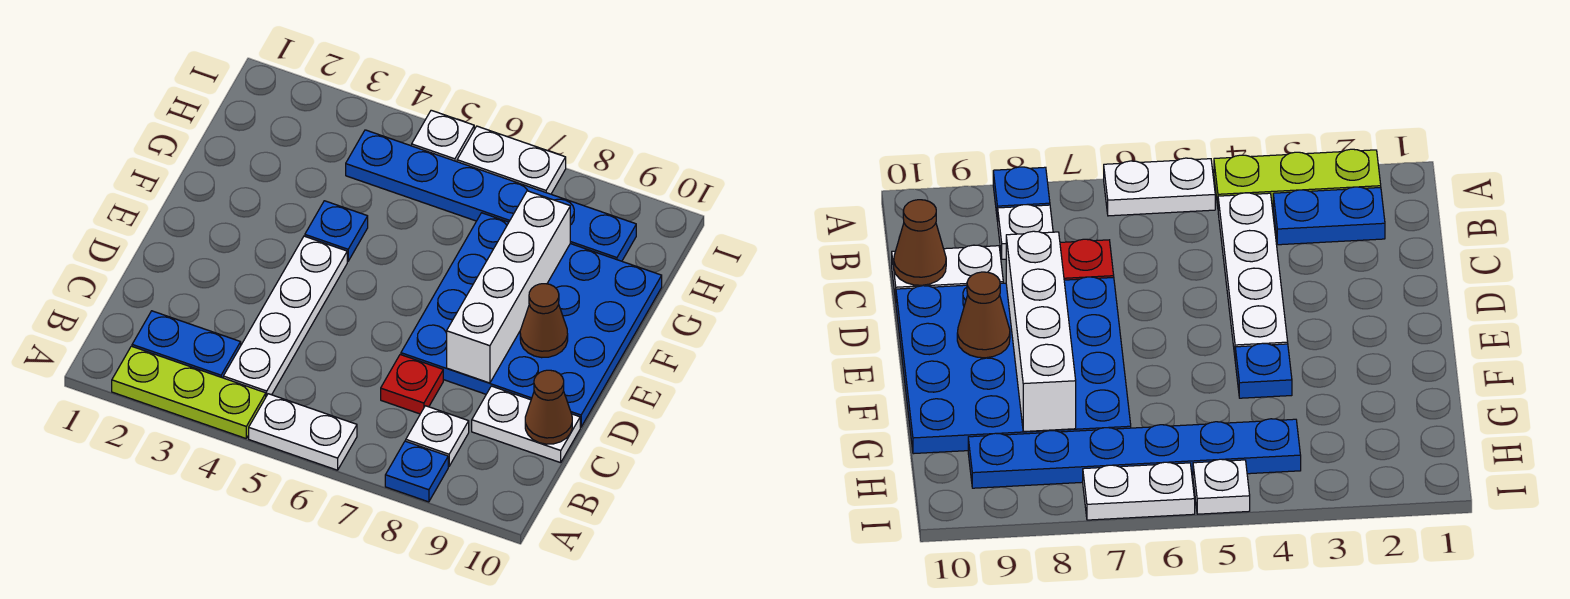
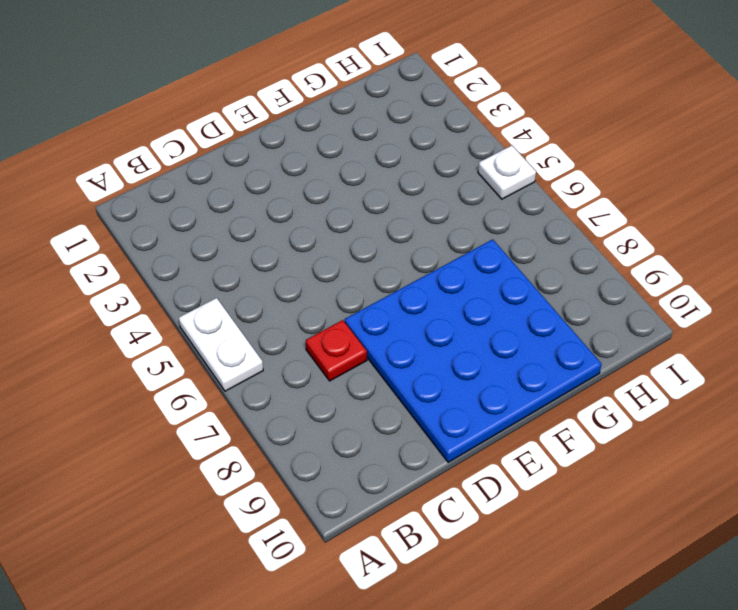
none -> lime 1x3 plate [112,346,266,438]
none -> blue 1x1 plate [385,441,448,502]
none -> blue 1x2 plate [132,311,241,378]

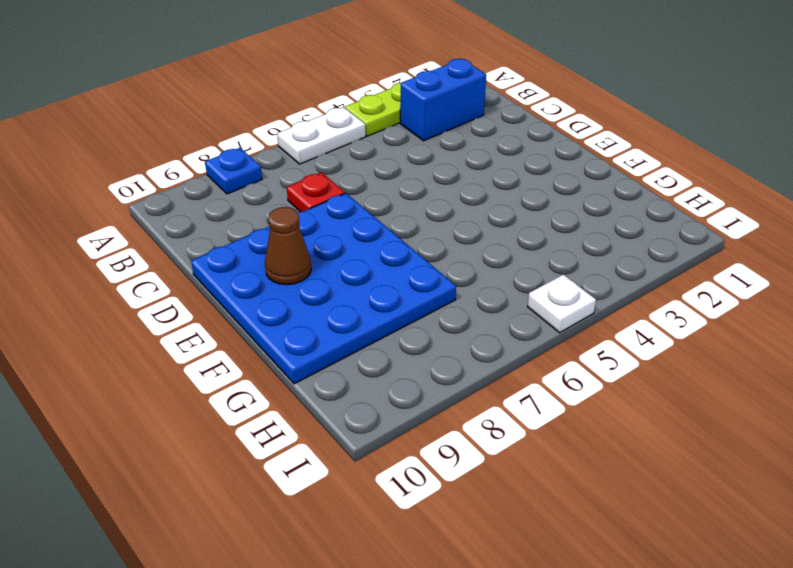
blue 1x2 brick [400,59,486,141] -> blue 1x2 plate [132,311,241,378]
none -> white 1x4 plate [223,236,347,396]
none -> white 1x1 plate [406,406,469,466]
none -> white 1x2 plate [472,386,580,463]

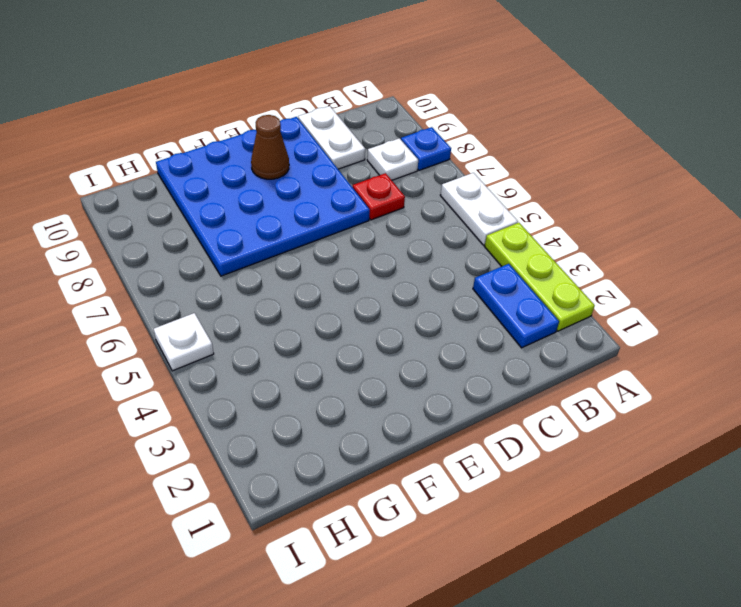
none -> white 1x4 plate [223,236,347,396]
none -> blue 1x1 plate [305,201,368,261]
none -> blue 1x6 plate [346,130,636,261]

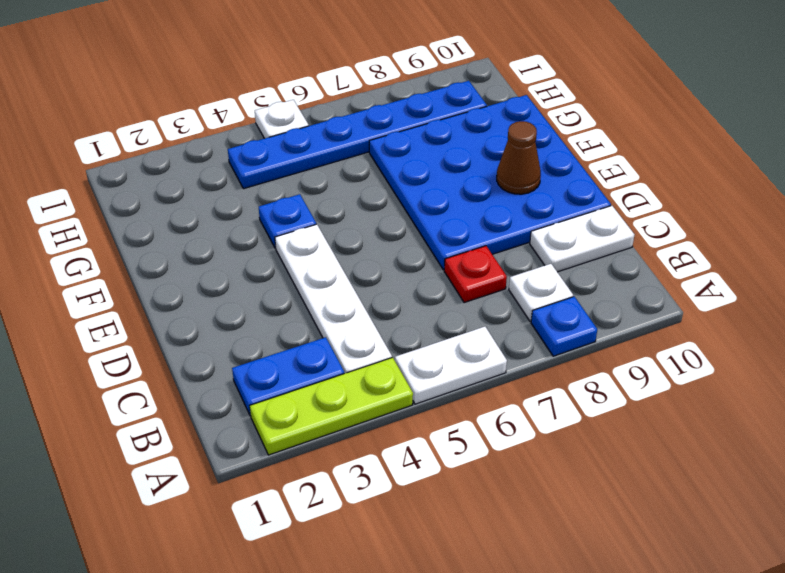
none -> white 1x2 plate [457,126,566,194]
none -> brown 1x1 cone [525,370,572,444]
none -> white 1x4 brick [447,191,570,383]

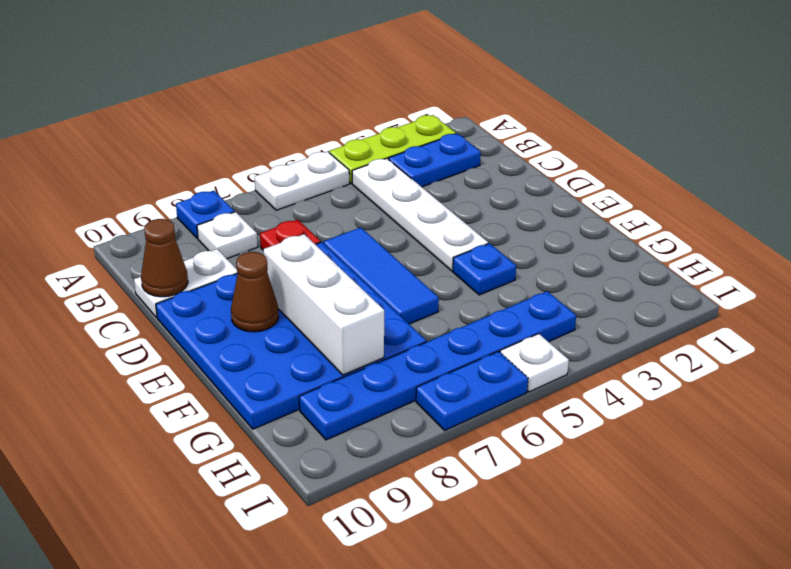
blue 1x3 tile [324,227,439,324] -> none
white 1x3 brick [263,234,384,375] -> white 1x4 brick [447,191,570,383]
blue 1x2 plate [416,351,528,430] -> white 1x2 plate [457,126,566,194]

